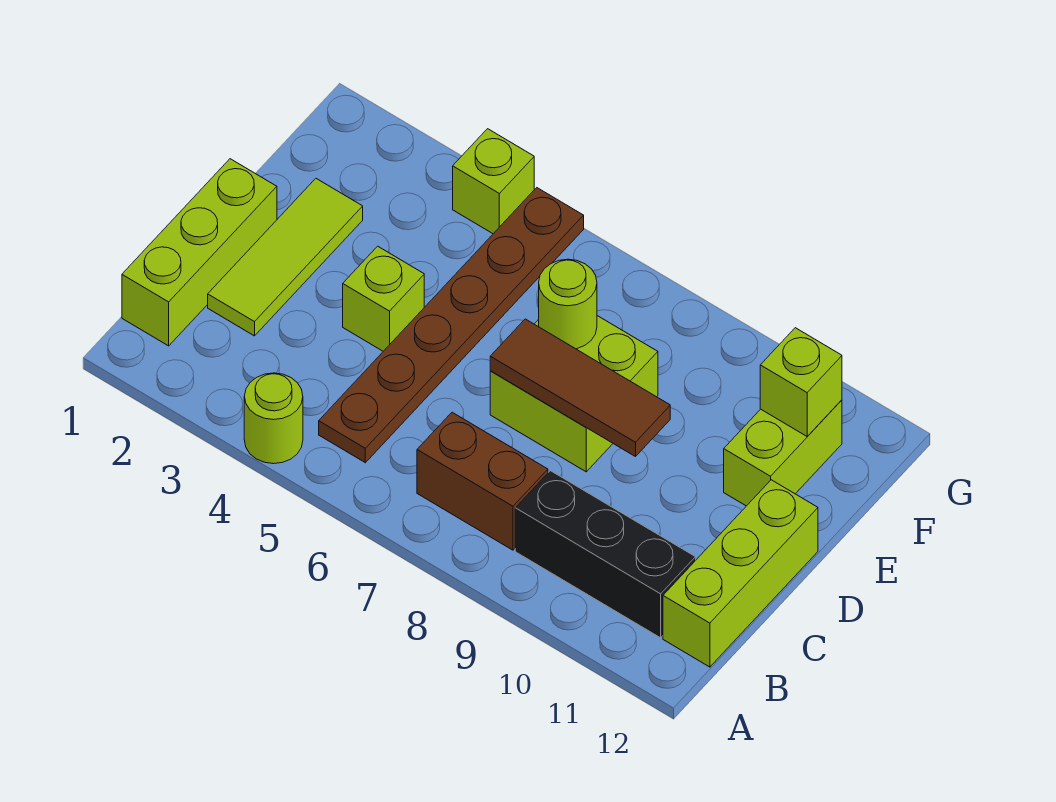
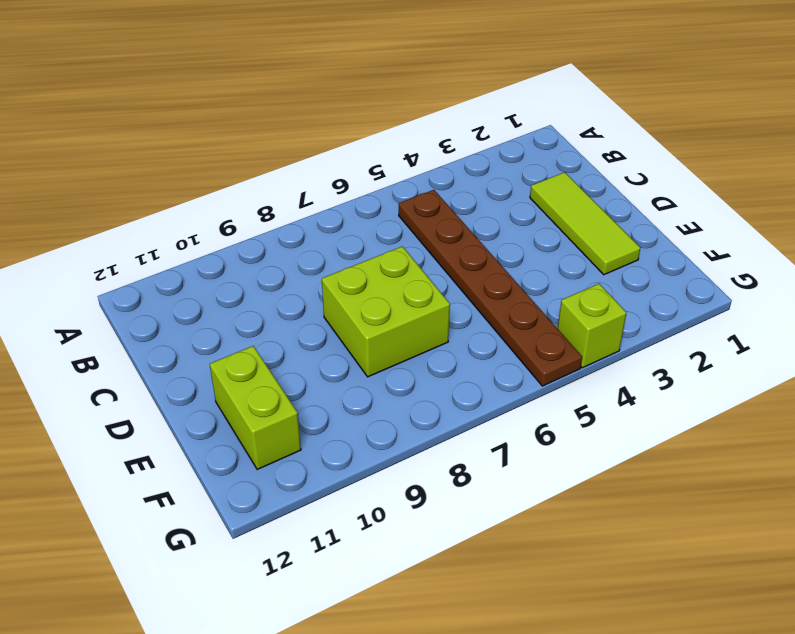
none -> lime 1x1 round brick [244,373,303,464]
none -> lime 1x3 brick [122,159,277,346]
none -> brown 1x2 brick [417,412,548,550]

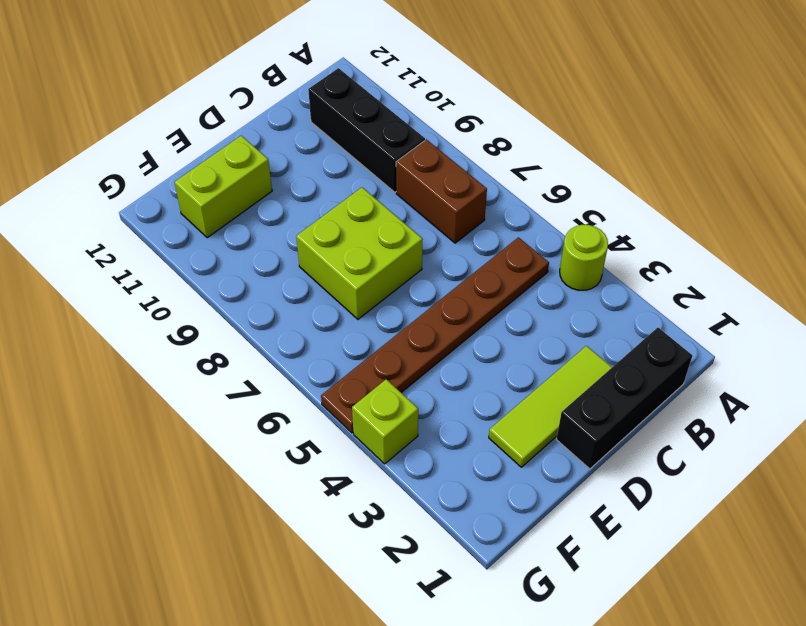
black 1x3 brick [556,328,692,469] -> lime 1x3 brick [122,159,277,346]
none -> lime 1x3 brick [663,480,818,667]
none -> lime 1x1 brick [343,246,424,351]
none -> brown 1x3 tile [490,319,670,457]

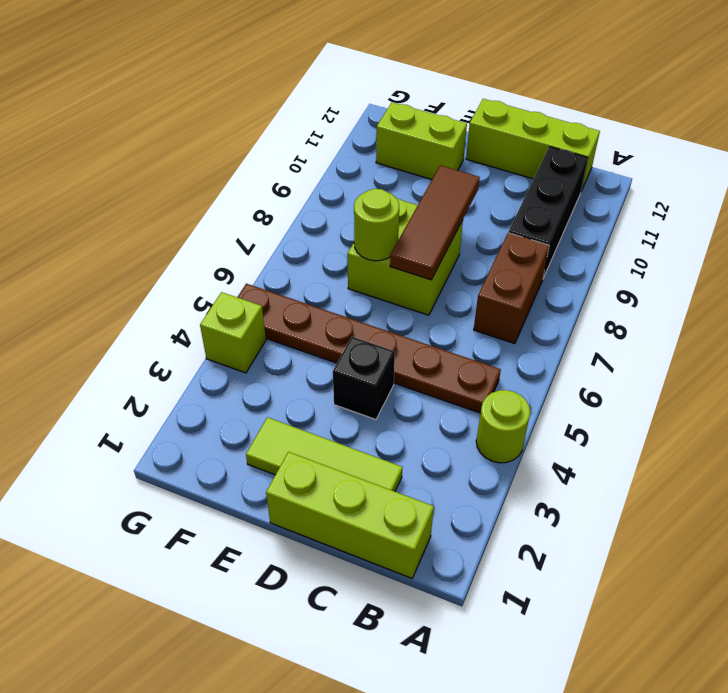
black 1x1 brick [333,337,395,420] -> lime 1x1 brick [343,246,424,351]
none -> lime 1x1 brick [760,328,842,436]

